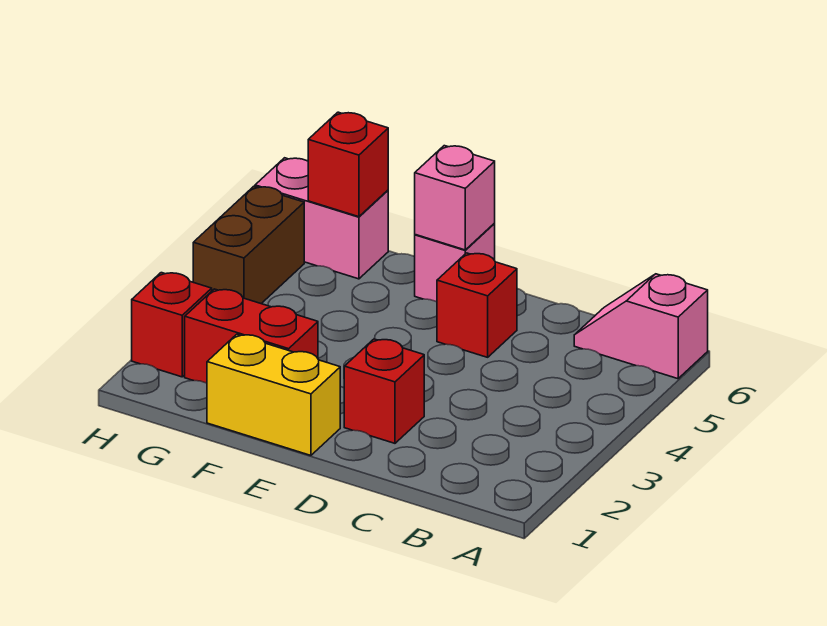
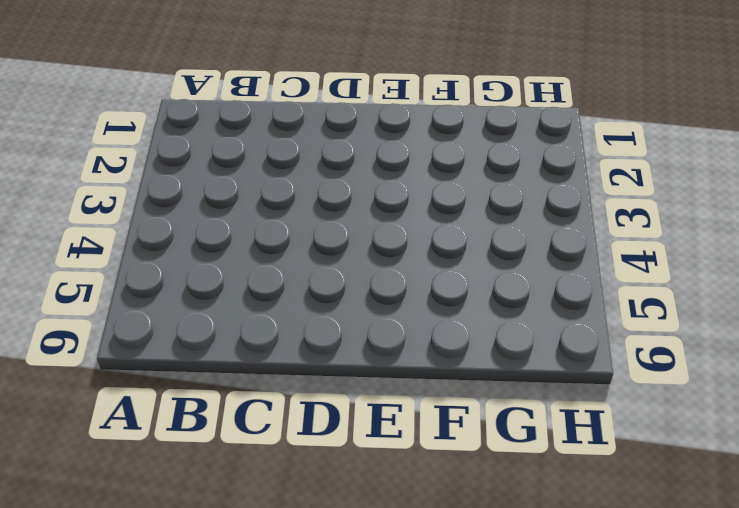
none -> pink 1x2 slope [574,274,708,379]
none -> red 1x1 brick [344,339,424,443]

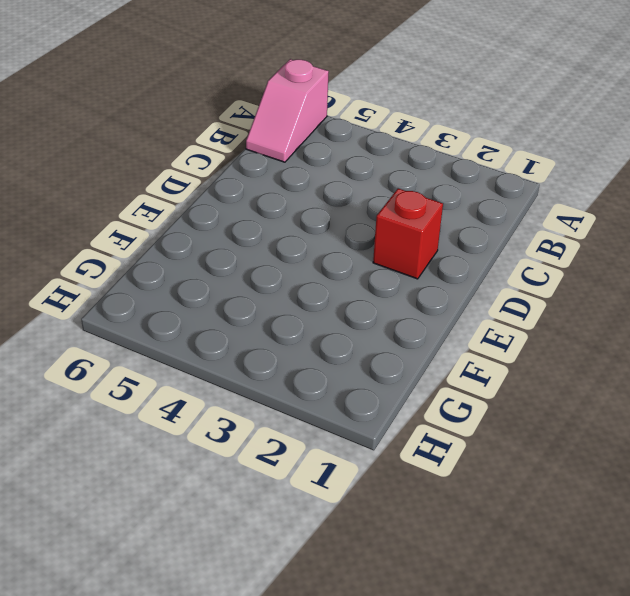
none -> red 1x1 brick [437,253,517,357]
none -> yellow 1x2 brick [207,334,340,455]

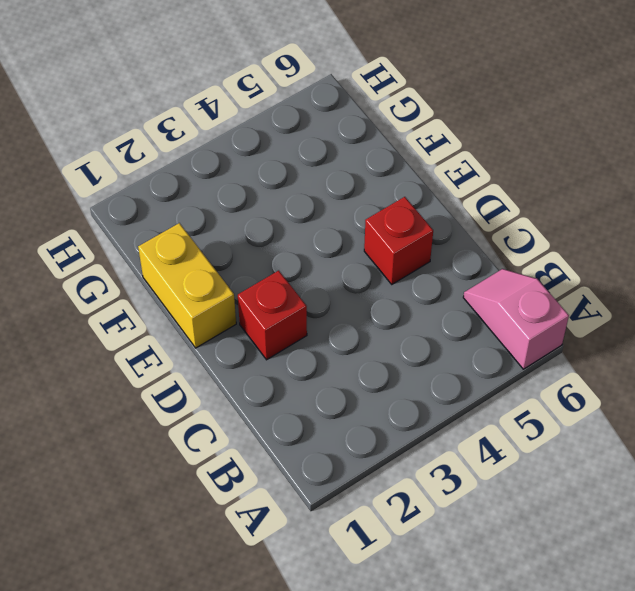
none -> pink 1x1 brick [415,224,495,302]
none -> red 1x2 brick [185,289,318,383]

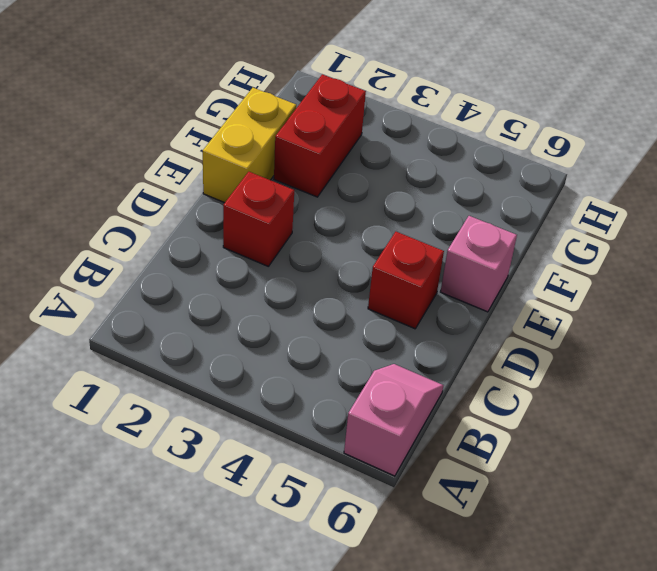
none -> pink 1x2 brick [255,158,388,279]
none -> red 1x1 brick [132,273,212,377]

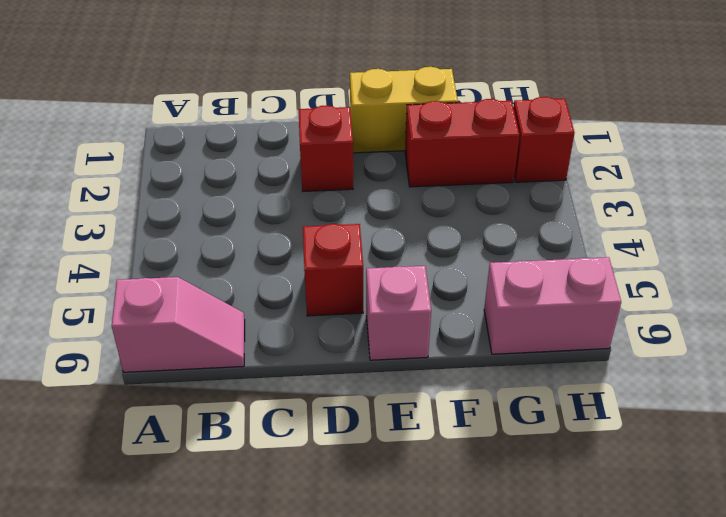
none -> brown 1x2 brick [193,186,304,304]
none -> pink 1x1 brick [415,146,495,250]

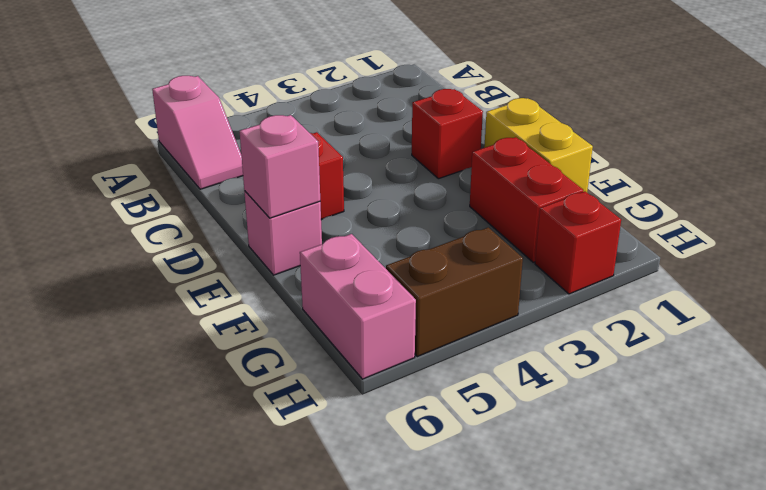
none -> red 1x1 brick [308,112,388,217]

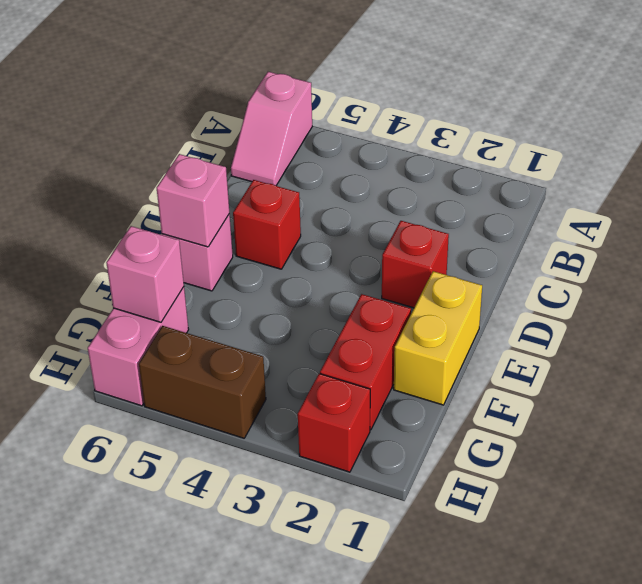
pink 1x1 brick [106,226,184,322] -> red 1x1 brick [308,112,388,217]

